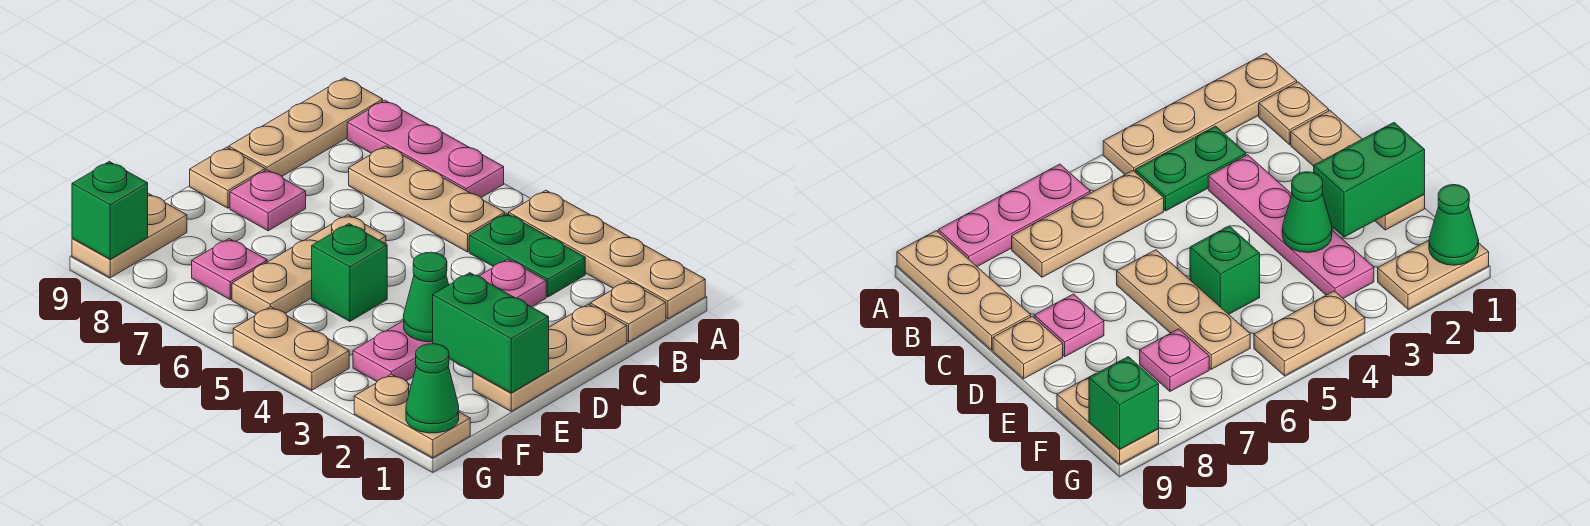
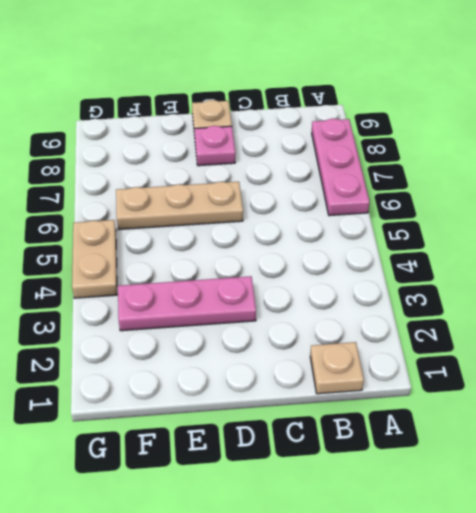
pink 1x3 plate [118,276,256,331] -> pink 1x4 plate [353,259,546,381]
none -> tan 1x4 plate [509,190,705,319]
none -> tan 1x3 plate [229,78,383,176]
none -> green 1x2 plate [469,213,585,297]

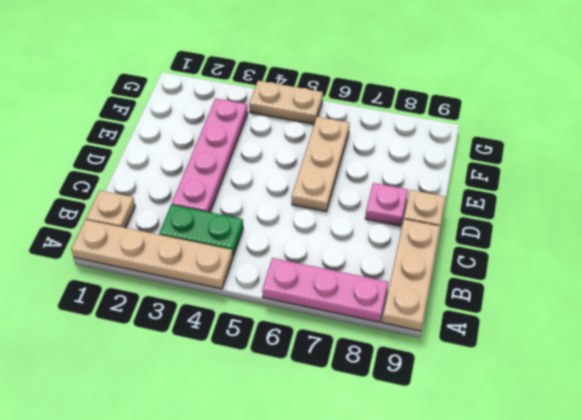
none -> tan 1x3 plate [349,146,505,252]
none -> tan 1x3 plate [473,304,627,411]
none -> green 1x1 brick [312,224,387,321]

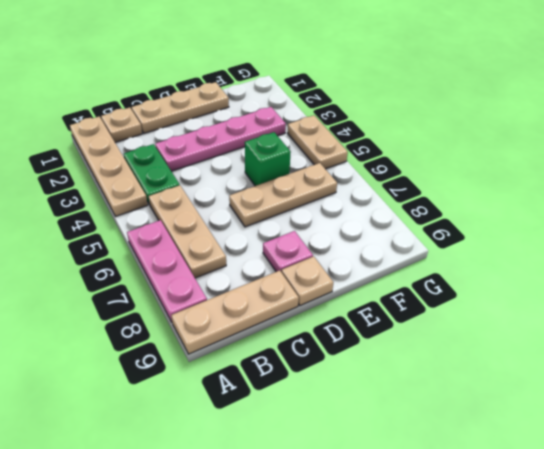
none -> pink 1x1 plate [192,239,267,299]
none -> tan 1x2 plate [72,194,187,278]
none -> tan 1x2 plate [354,374,470,458]

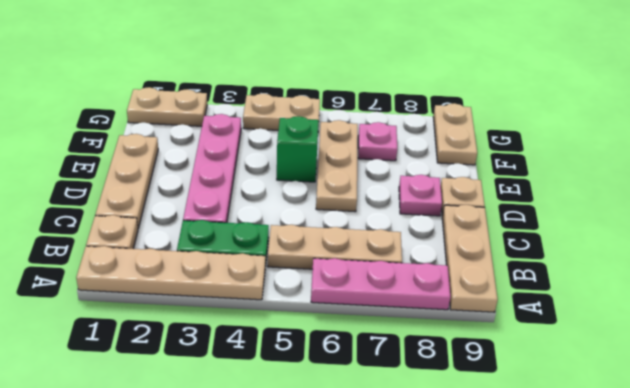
none -> green 1x2 brick [433,273,549,393]
none -> green 1x1 cone [404,252,449,342]
none -> green 1x1 cone [406,344,459,433]

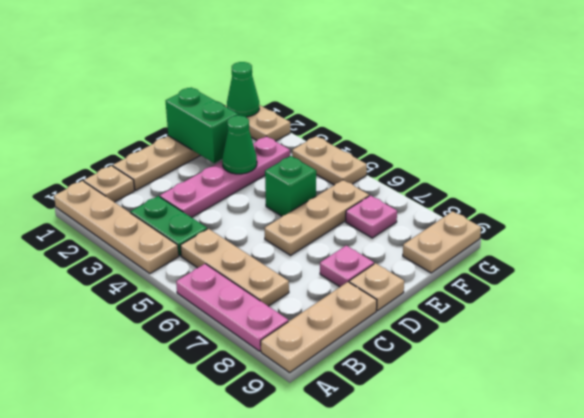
none -> green 1x1 brick [72,161,148,259]

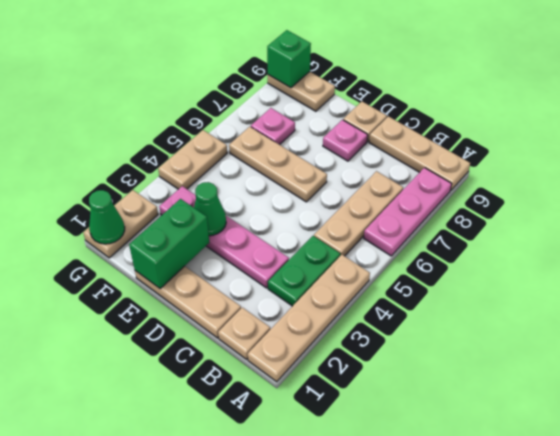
none -> green 1x1 brick [312,224,387,321]

